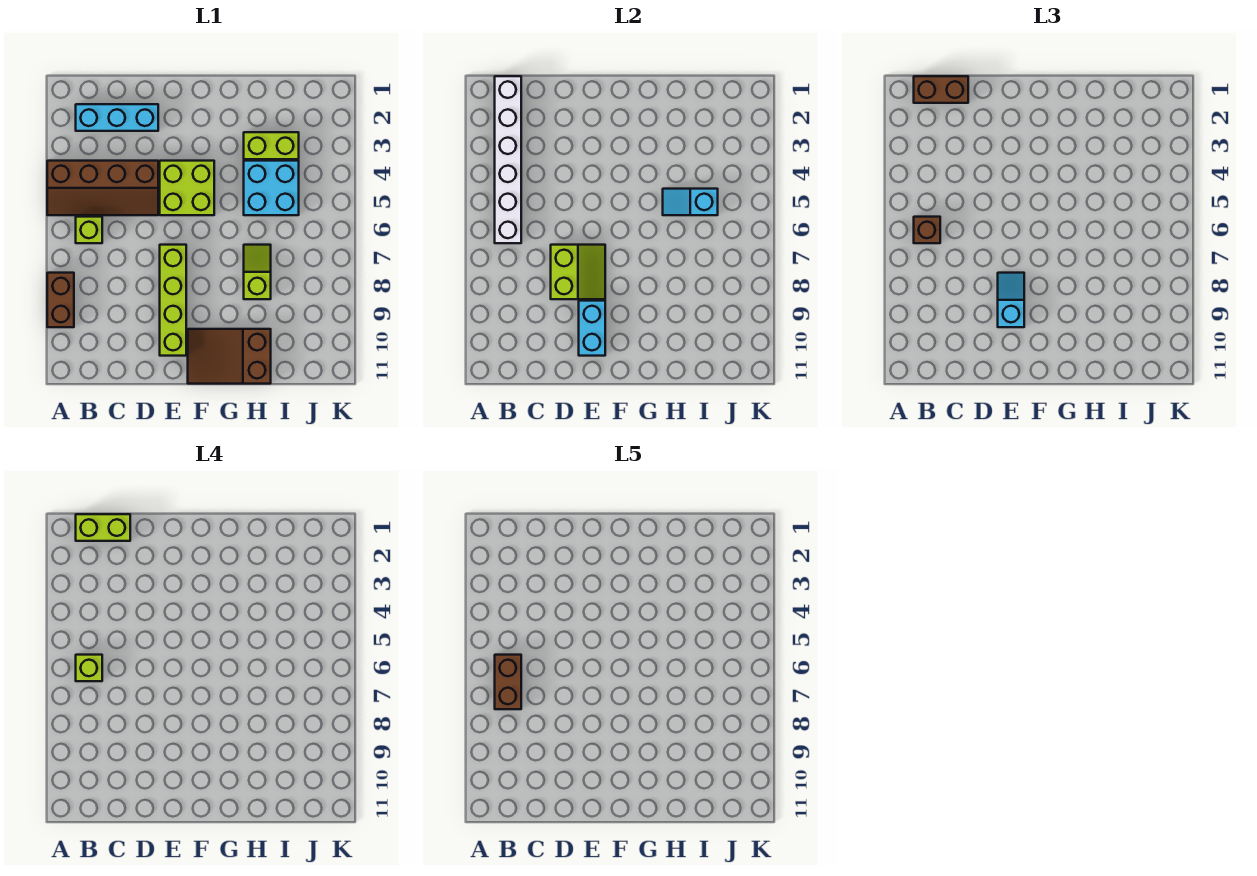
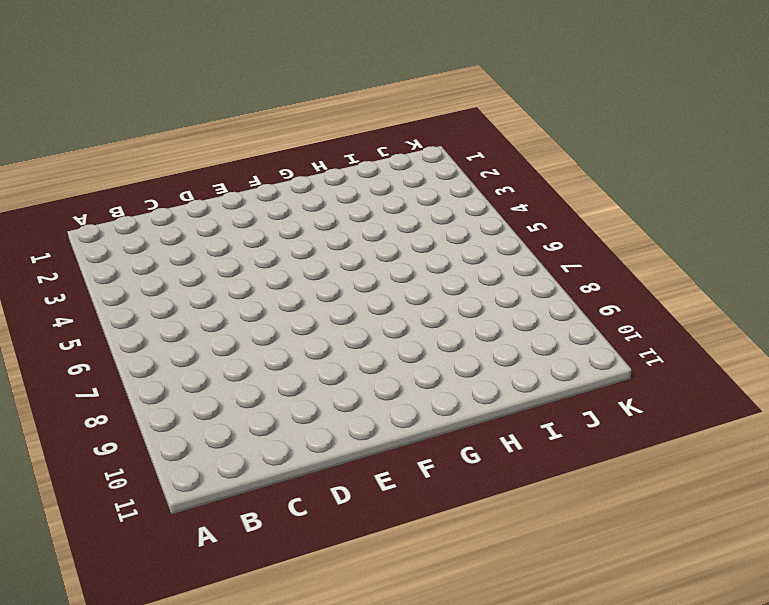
none -> brown 2x4 slope [47,161,158,215]
none -> brown 1x2 brick [47,273,74,327]
none -> cyan 1x3 brick [76,104,158,131]

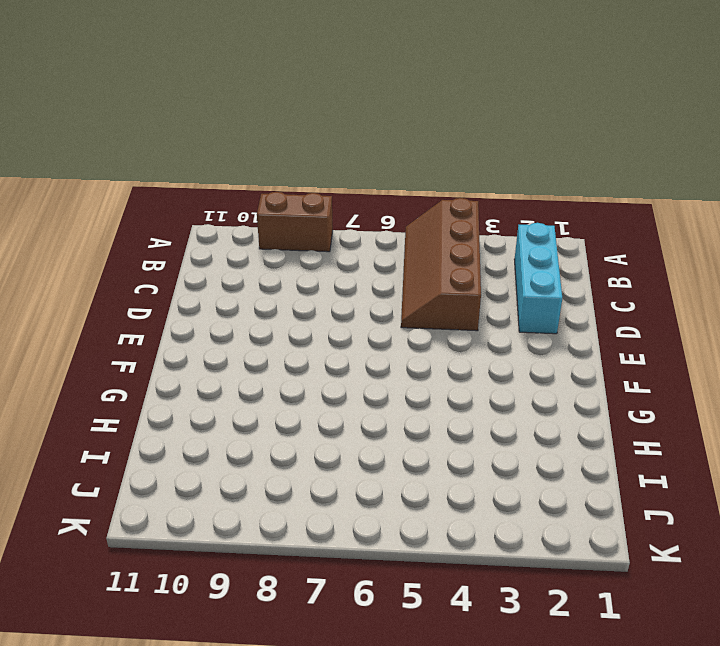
none -> lime 1x1 brick [76,217,102,243]
none -> lime 2x2 brick [160,161,214,215]
none -> lime 1x4 brick [160,245,186,356]

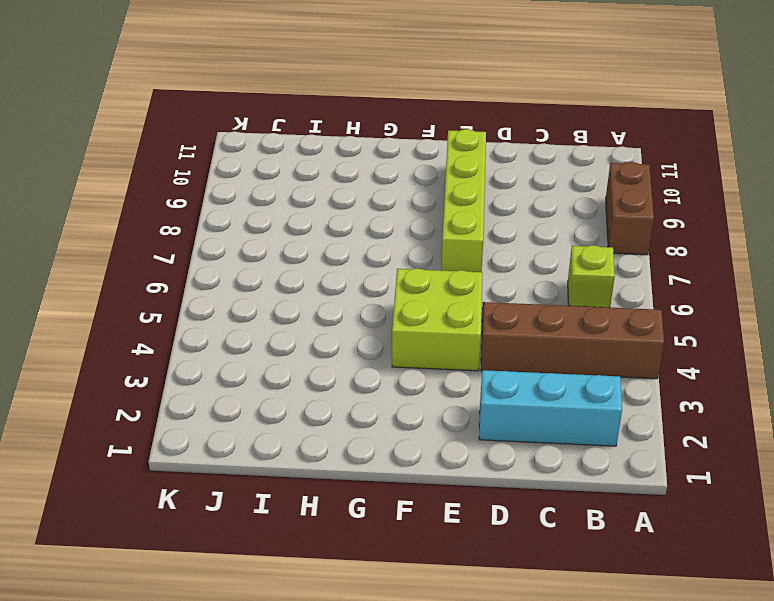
none -> brown 2x3 slope [188,329,271,384]
none -> lime 1x2 brick [244,132,299,159]
none -> cyan 2x2 brick [244,161,299,215]

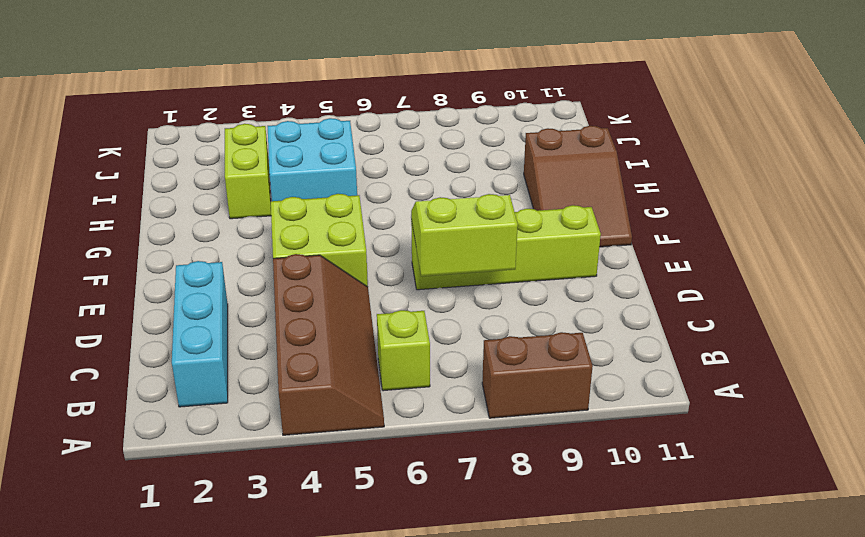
none -> lime 1x2 slope [244,245,271,299]
none -> white 1x6 brick [495,76,521,243]
none -> cyan 1x2 brick [579,301,605,356]

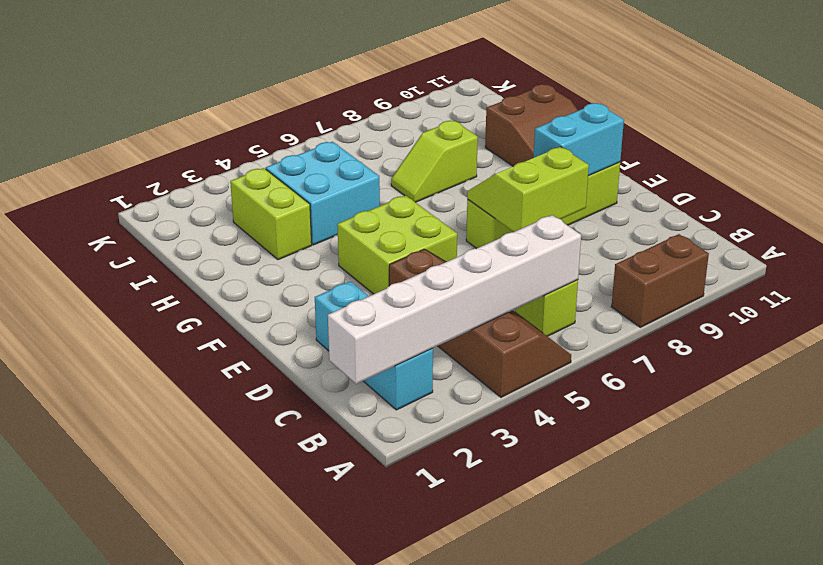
none -> cyan 1x2 slope [663,189,718,215]
none -> brown 1x2 brick [914,76,968,103]
none -> brown 1x1 brick [914,217,940,243]

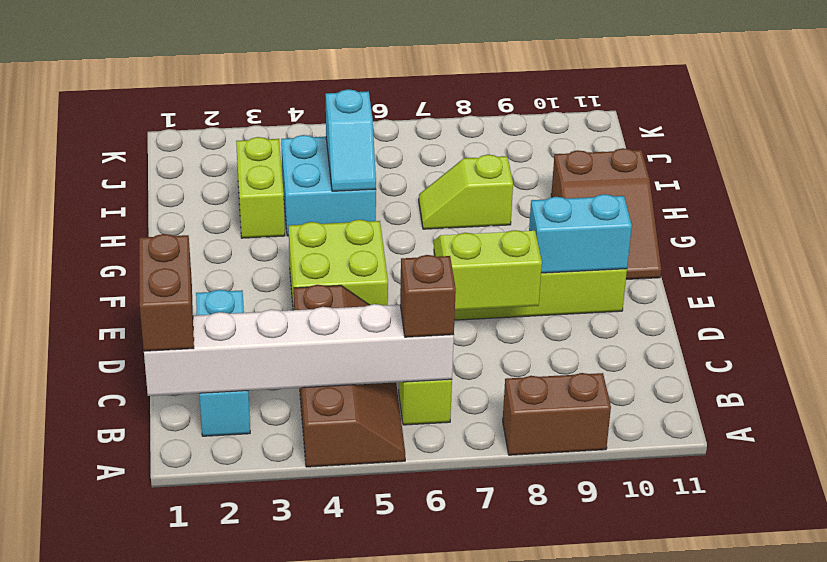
none -> cyan 1x2 slope [998,273,1024,327]
none -> lime 1x2 brick [76,514,130,541]
none -> lime 1x1 brick [76,655,102,681]

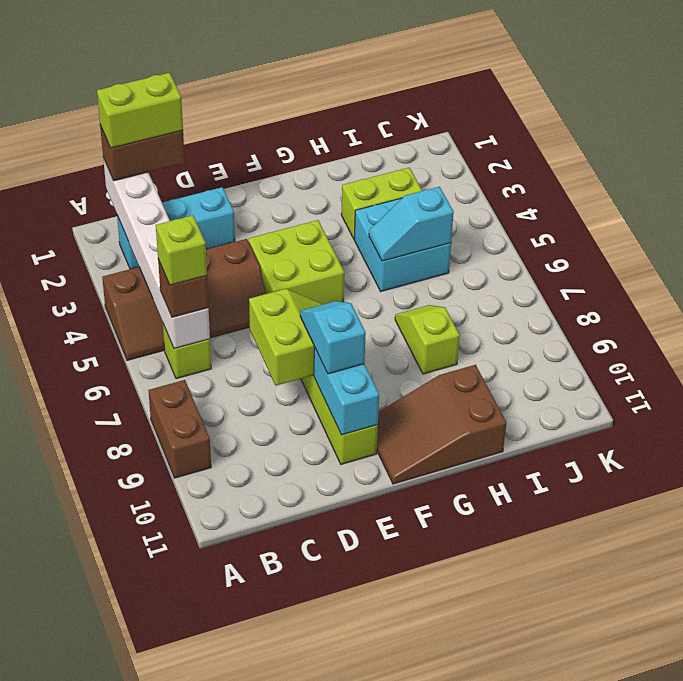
none -> brown 1x2 brick [495,655,521,709]

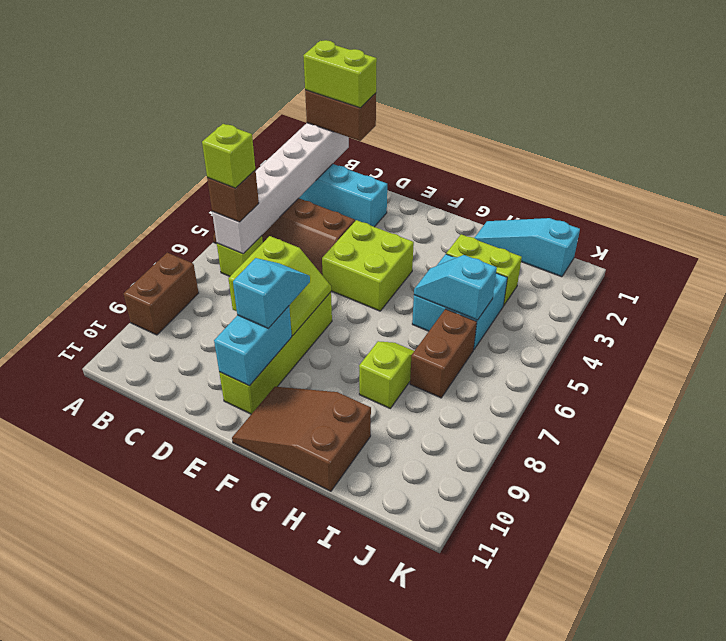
cyan 1x3 slope [474,218,580,277] -> none
brown 1x2 brick [410,309,477,398] -> brown 1x2 brick moved to [495,655,521,709]

